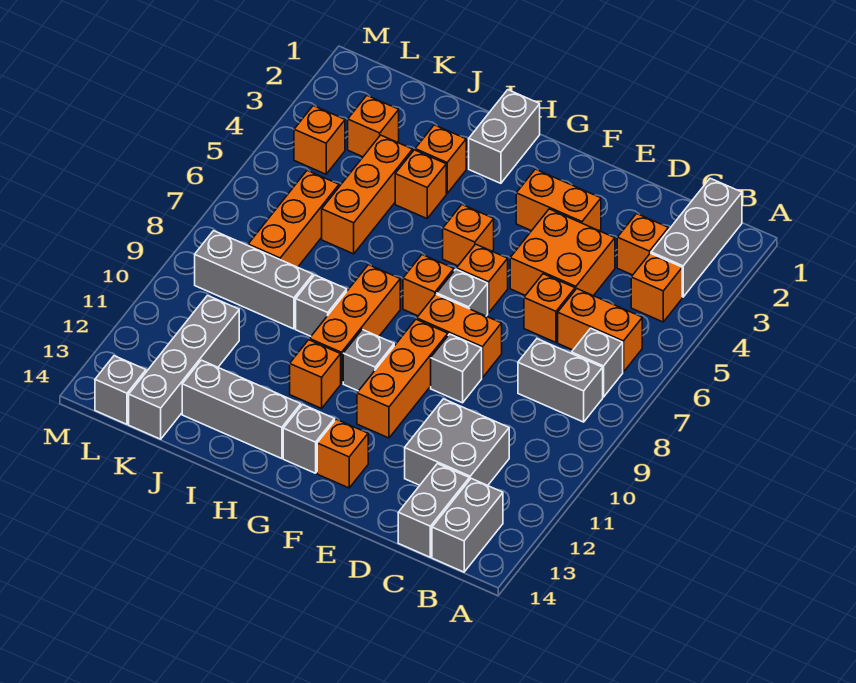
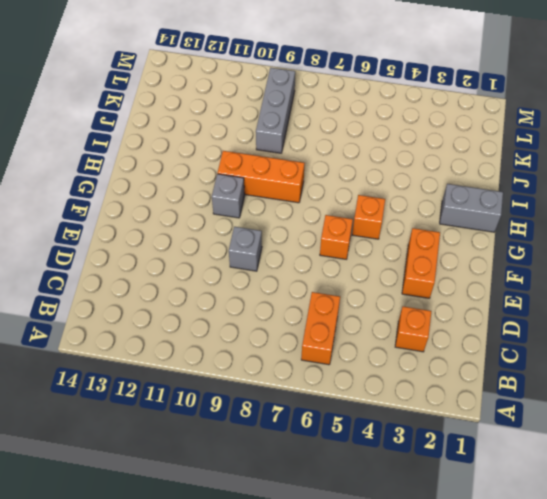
none -> grey 1x3 brick [651,178,742,297]
none -> orange 1x1 brick [631,253,682,322]
none -> grey 1x1 brick [572,328,623,397]
none -> grey 1x2 brick [518,339,603,422]

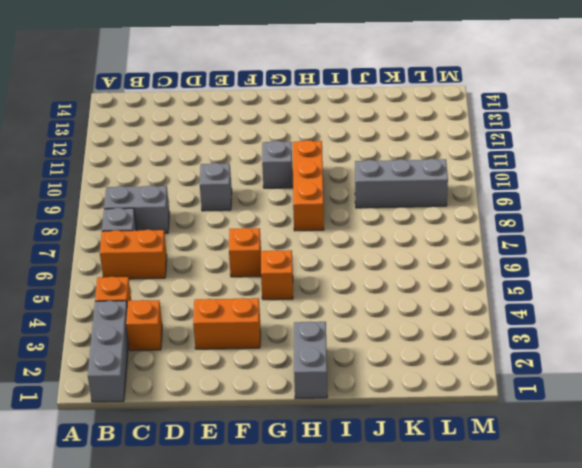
none -> grey 1x2 brick [432,478,503,572]
none -> grey 2x2 brick [405,399,509,486]
none -> grey 1x2 brick [398,464,469,557]
none -> orange 2x2 brick [510,209,615,296]

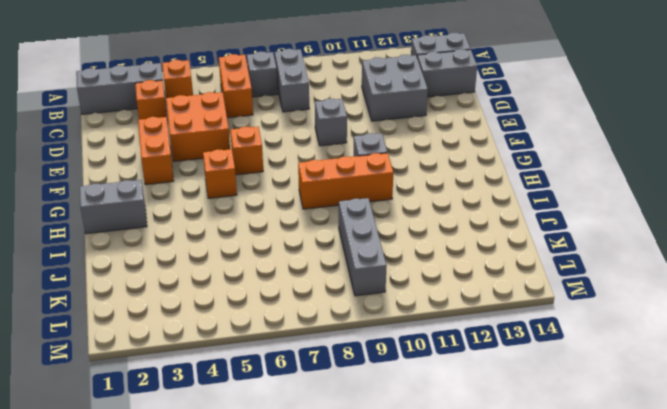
none -> orange 1x1 brick [524,274,575,342]
none -> orange 1x2 brick [417,294,502,378]
none -> grey 1x1 brick [437,269,488,316]
none -> orange 1x3 brick [357,319,448,438]

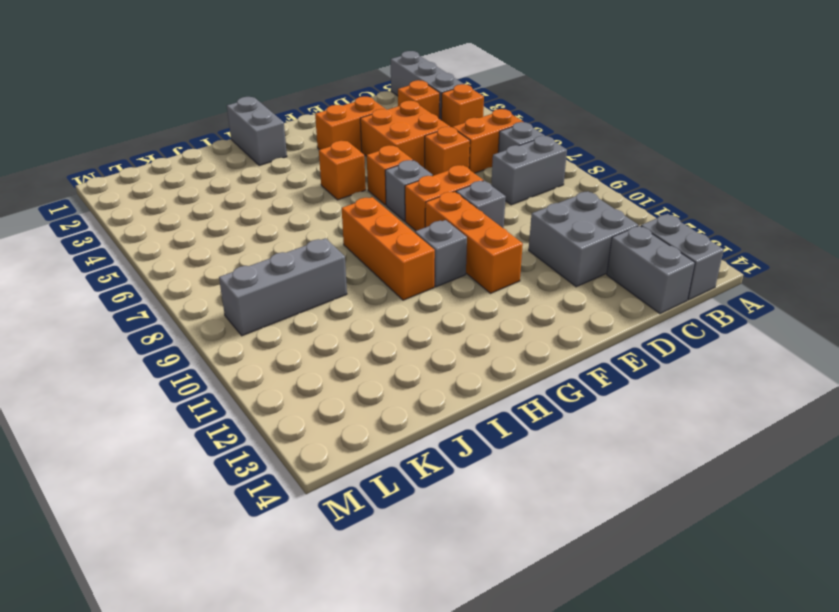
none -> orange 1x1 brick [317,419,368,488]
none -> orange 1x1 brick [403,255,454,316]
none -> grey 1x1 brick [283,405,335,473]
none -> orange 1x1 brick [290,340,341,408]

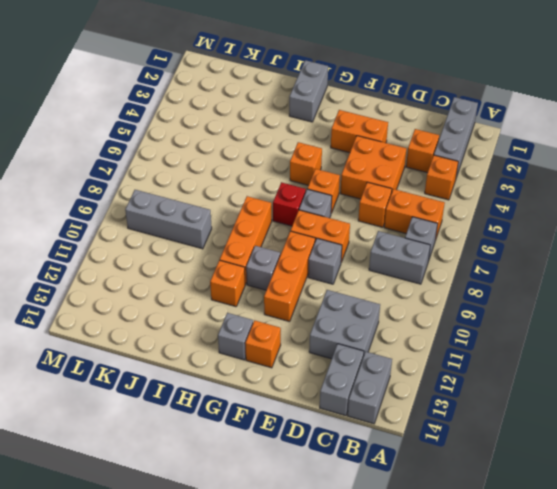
red 1x1 brick [273,182,306,226] -> orange 1x1 brick [403,255,454,316]
none -> grey 1x3 brick [182,360,301,459]
none -> orange 1x1 brick [415,125,466,194]
none -> orange 1x1 brick [395,150,446,218]
none -> grey 1x1 brick [296,275,347,336]

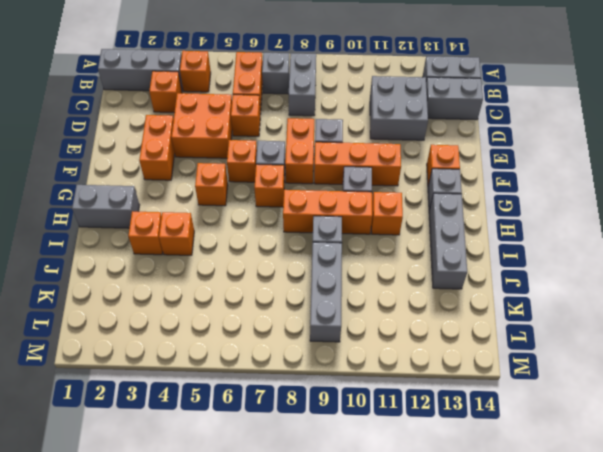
none -> orange 1x3 brick [322,135,413,254]
none -> orange 1x1 brick [348,96,399,157]
none -> orange 1x3 brick [248,171,339,267]
none -> grey 1x4 brick [129,296,239,439]

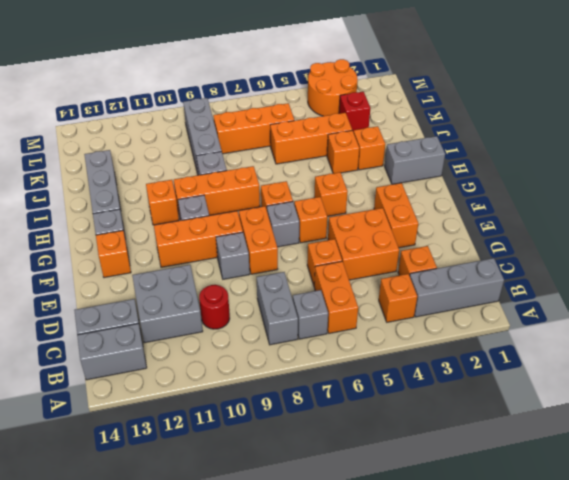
red 1x1 round brick [199,285,230,329] -> none
red 1x1 brick [339,92,370,132] -> orange 1x1 brick [348,96,399,157]
orange 2x2 round brick [308,59,358,116] -> orange 1x1 brick [294,106,345,174]
none -> grey 1x4 brick [129,296,239,439]
none -> grey 1x1 brick [95,356,146,424]

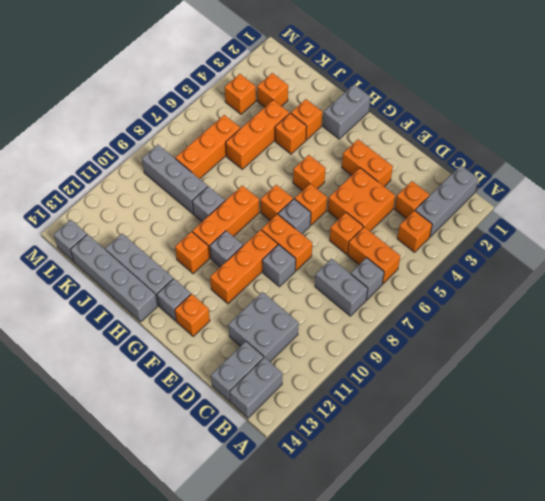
grey 1x4 brick [70,234,157,322] -> grey 1x4 brick turned to [129,296,239,439]

